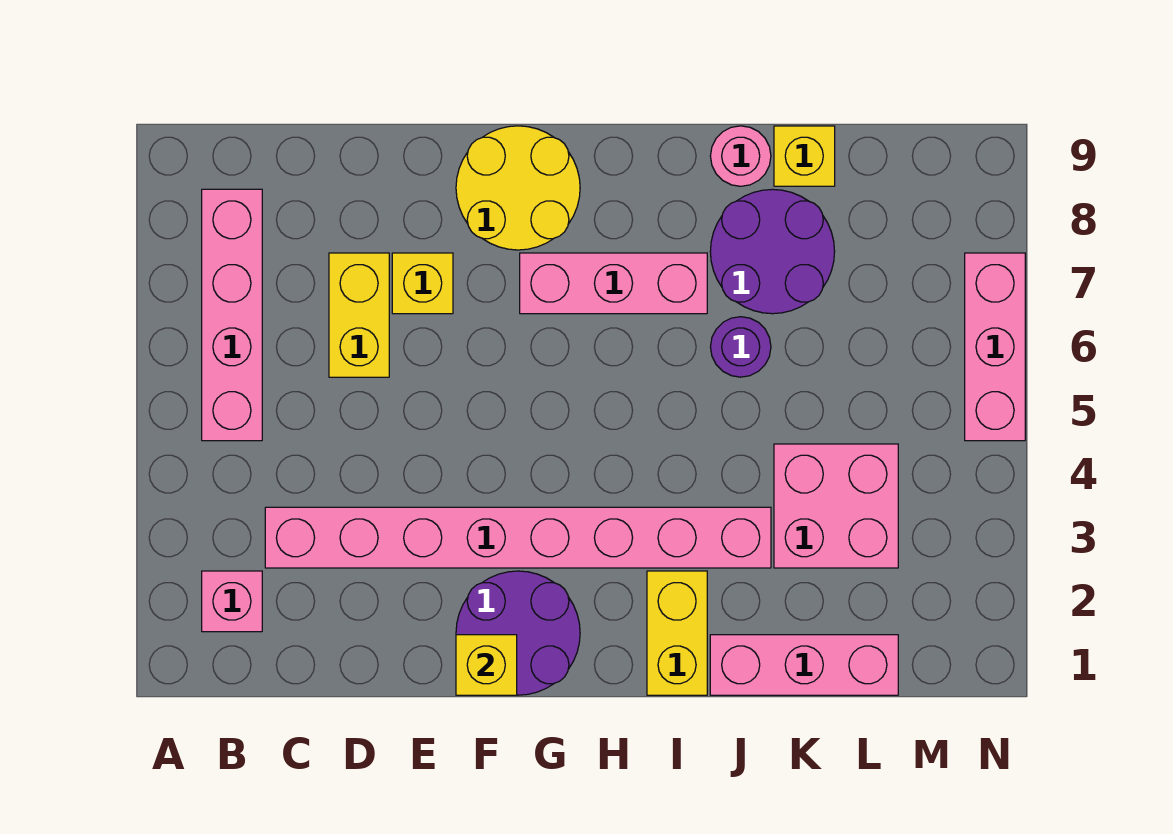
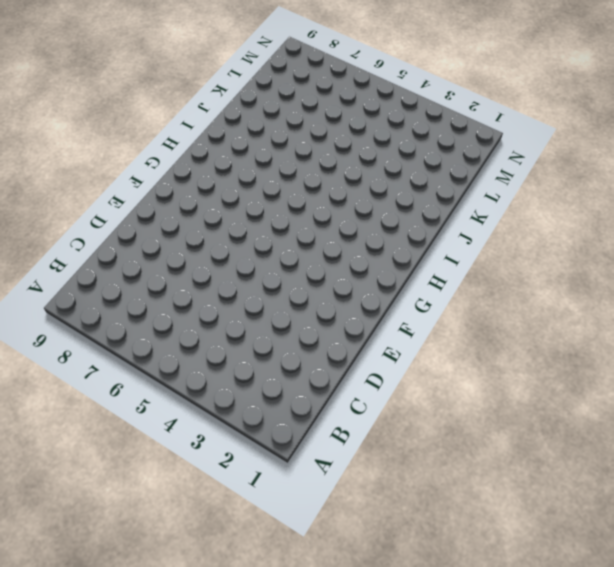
none -> pink 1x1 brick [202,571,262,632]
none -> pink 1x4 brick [202,189,262,441]
none -> pink 1x8 brick [265,507,771,568]

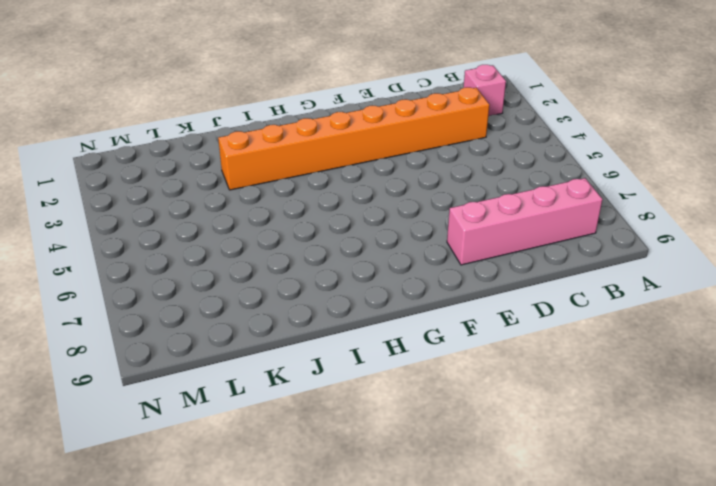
pink 1x4 brick [447,178,603,265] -> pink 1x4 brick turned to [202,189,262,441]
orange 1x8 brick [218,87,489,190] -> pink 1x8 brick [265,507,771,568]
none -> yellow 1x2 brick [329,253,389,377]
none -> yellow 1x1 brick [392,253,453,314]
none -> purple 2x2 round brick [456,571,580,695]

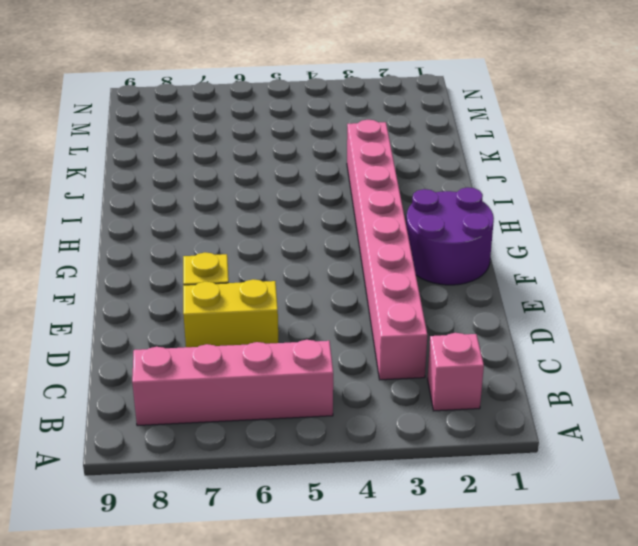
none -> yellow 2x2 round brick [456,126,580,250]
none -> pink 1x3 brick [520,253,707,314]
none -> yellow 1x2 brick [647,571,707,695]

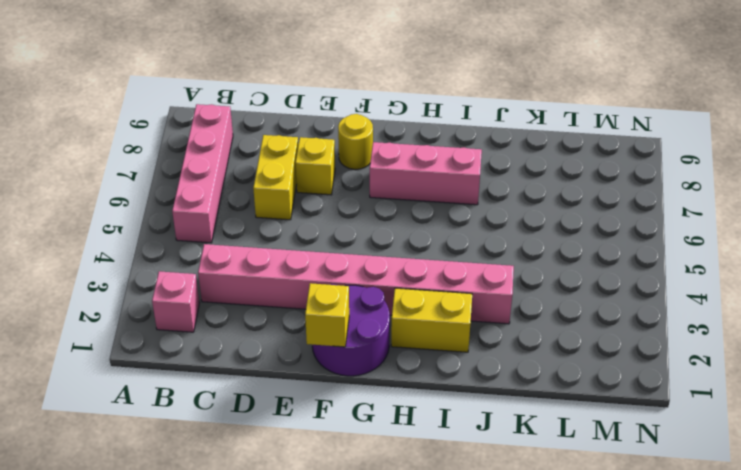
yellow 1x1 round brick [338,114,373,169] -> yellow 2x2 round brick [456,126,580,250]
yellow 1x2 brick [391,288,472,352] -> yellow 1x2 brick turned to [647,571,707,695]
none -> pink 1x3 brick [710,635,898,695]
none -> purple 1x1 round brick [711,317,771,377]
none -> purple 2x2 round brick [710,189,835,314]

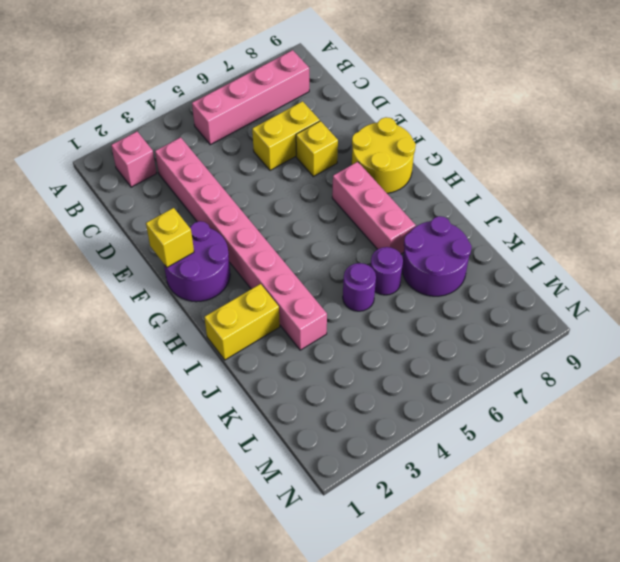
purple 1x1 round brick [343,263,376,311] -> none
none -> pink 1x3 brick [710,635,898,695]
none -> pink 1x1 round brick [710,126,771,186]
none -> pink 2x2 brick [774,444,898,568]

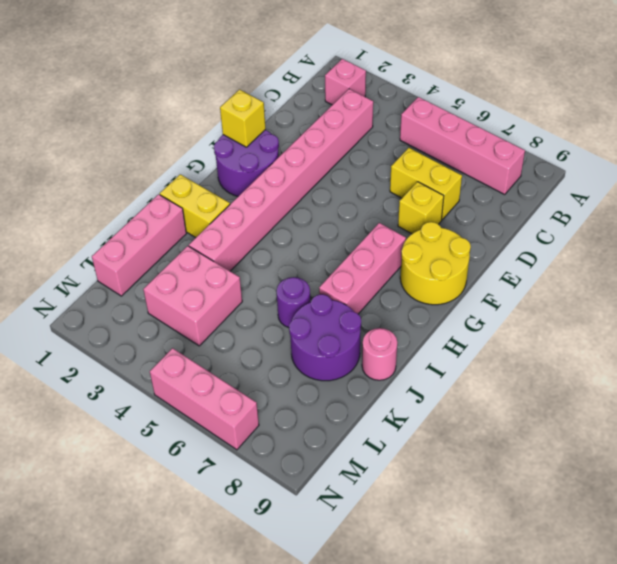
none -> yellow 1x1 brick [774,126,835,186]

